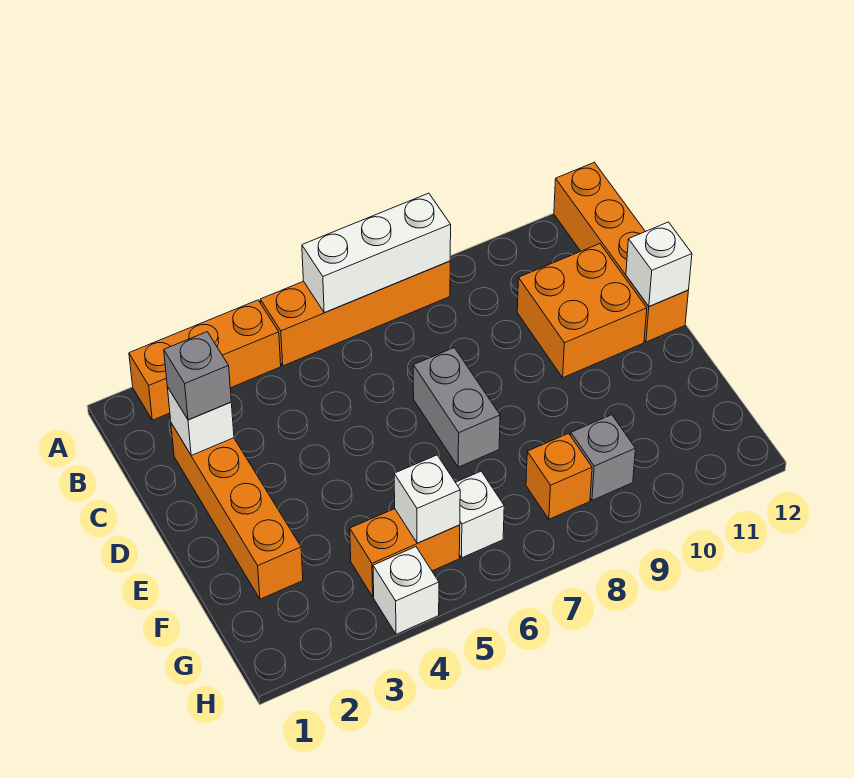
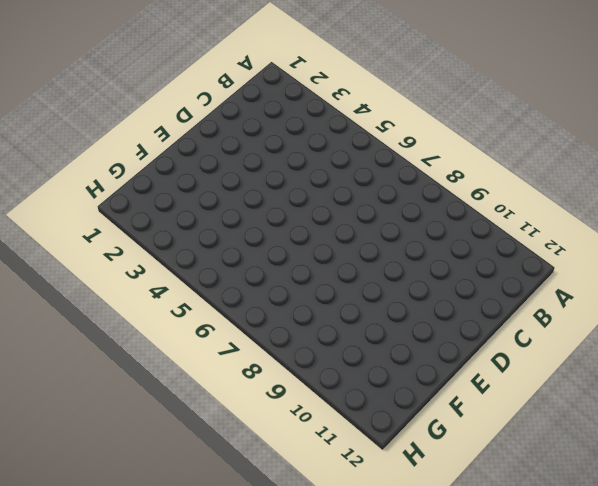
none -> orange 1x3 brick [129,300,281,420]
none -> orange 1x4 brick [260,261,450,366]
none -> orange 1x4 brick [554,162,688,342]

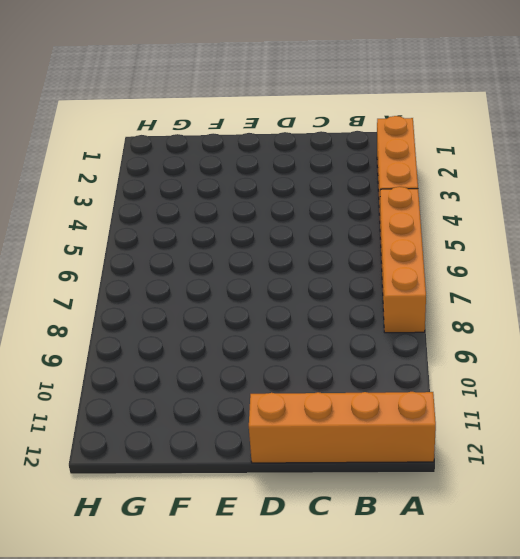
none -> orange 1x4 brick [171,423,303,599]
none -> orange 2x2 brick [517,244,647,378]
none -> grey 1x2 brick [413,348,500,467]

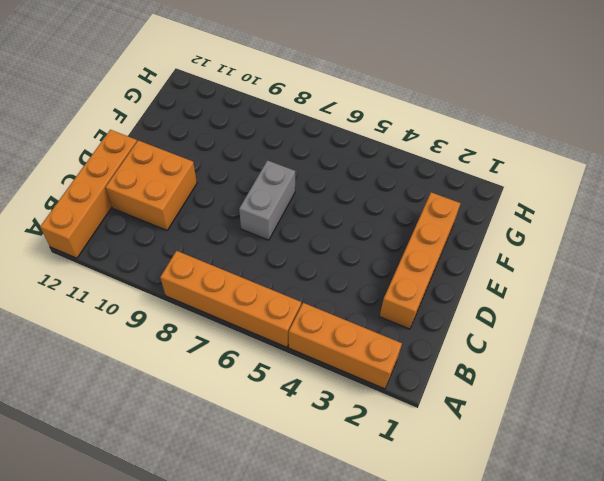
none -> orange 1x2 brick [350,509,460,597]
none -> white 1x1 brick [456,471,504,558]
none -> orange 1x1 brick [526,433,592,519]

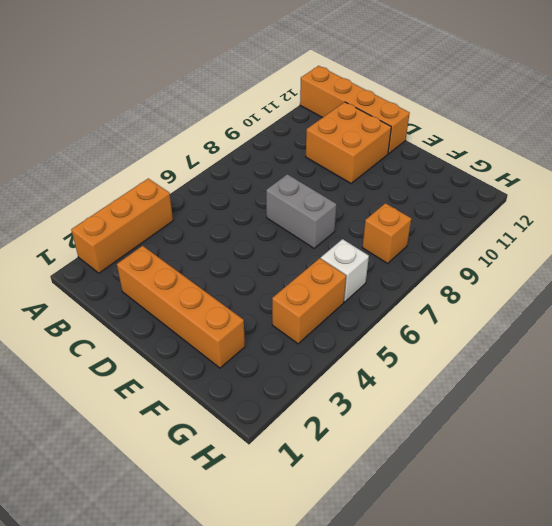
none -> orange 1x4 brick [260,261,450,366]
none -> grey 1x1 brick [571,415,636,500]
none -> white 1x1 brick [373,547,439,634]

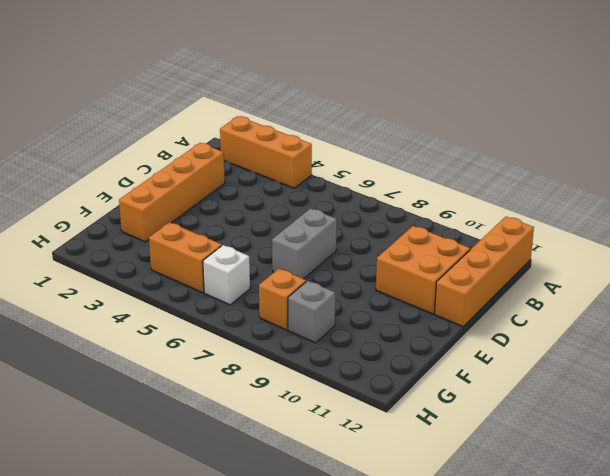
none -> orange 1x4 brick [260,261,450,366]
none -> white 1x1 brick [373,547,439,634]
none -> white 1x3 brick [302,193,451,313]

